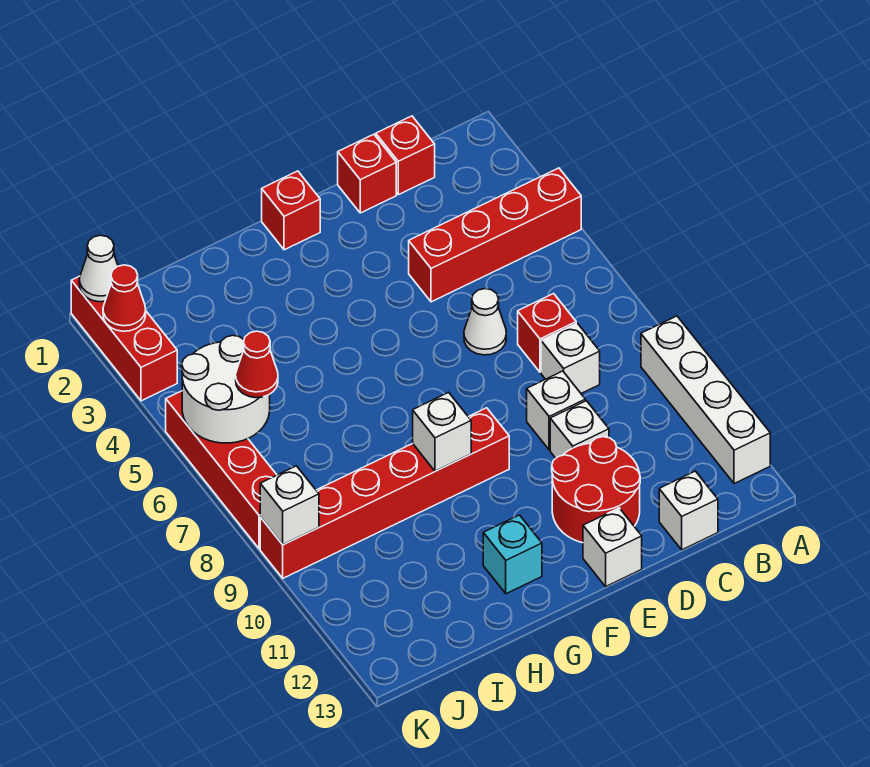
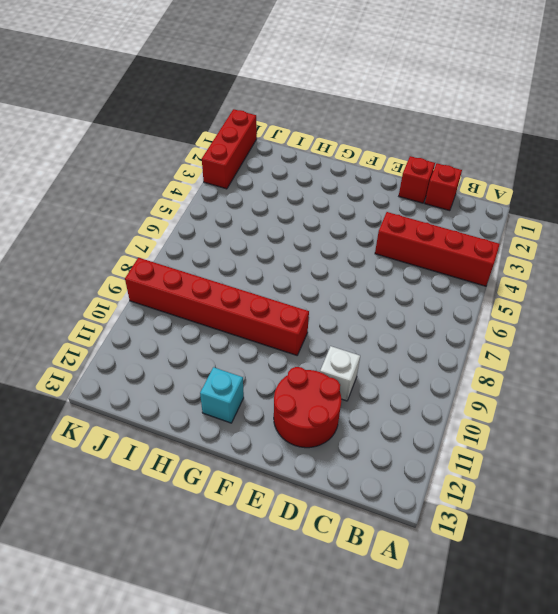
none -> white 1x4 brick [641,316,770,484]
none -> red 1x1 brick [518,294,576,372]
none -> white 1x1 brick [541,323,600,393]

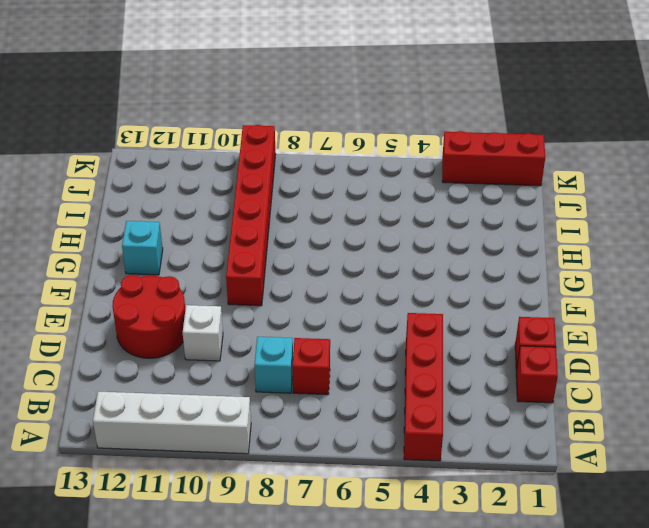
cyan 1x1 brick [255,337,293,393] -> white 1x1 brick [541,323,600,393]
none -> white 1x1 brick [659,471,718,550]
none -> white 1x1 cone [464,289,506,355]
none -> white 1x1 brick [527,371,585,450]

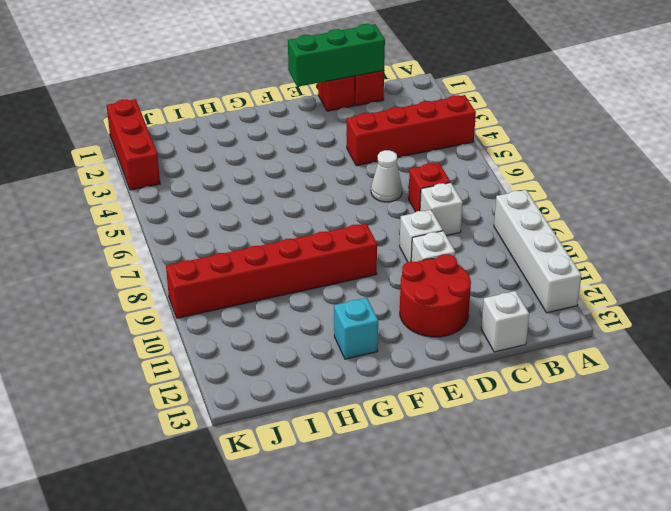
green 1x3 brick [288,24,385,87] -> none
none -> white 1x1 brick [583,508,642,586]
none -> red 1x1 brick [262,171,320,250]
none -> red 1x4 brick [166,391,277,549]

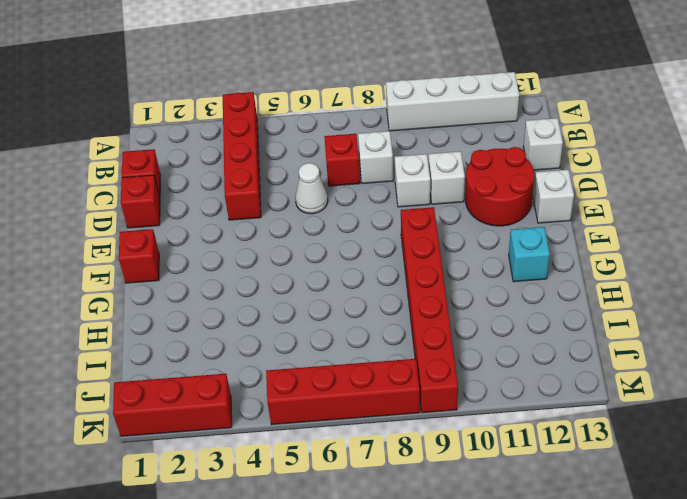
none -> white 1x1 brick [413,392,471,471]
none -> white 2x2 round brick [182,335,270,443]
none -> white 1x1 cone [79,235,118,302]

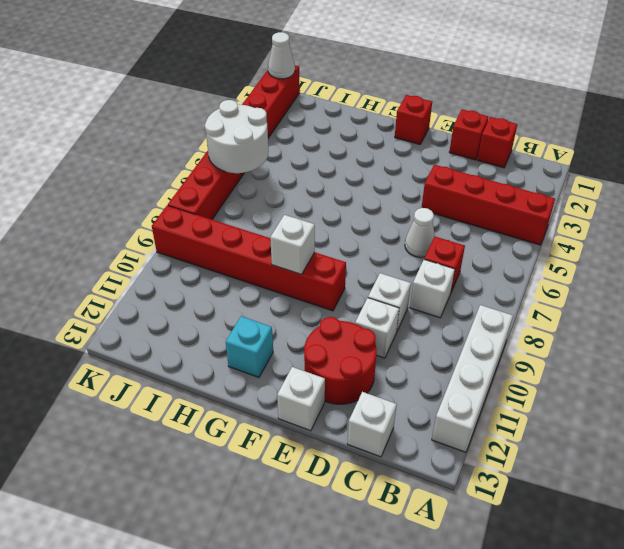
none -> red 1x1 cone [103,265,146,331]
none -> white 1x1 brick [260,466,319,545]
none -> red 1x1 cone [236,331,278,398]

